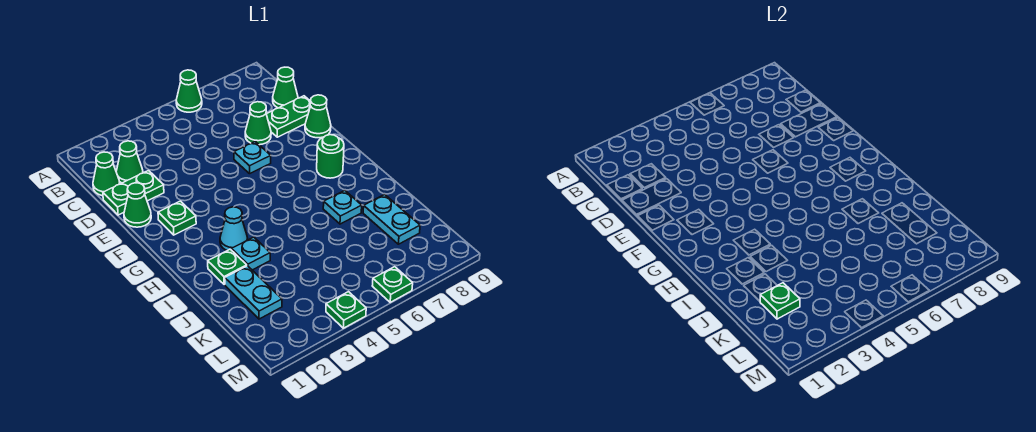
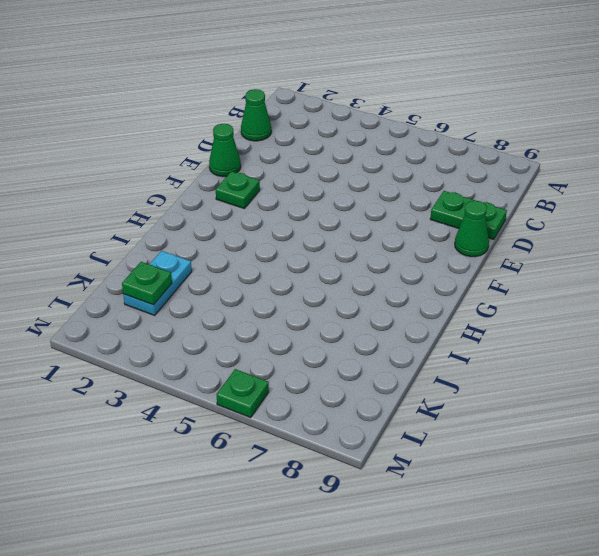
none -> green 1x1 cone [176,70,202,112]
none -> green 1x1 cone [116,141,143,183]
none -> green 1x1 cone [273,67,298,108]

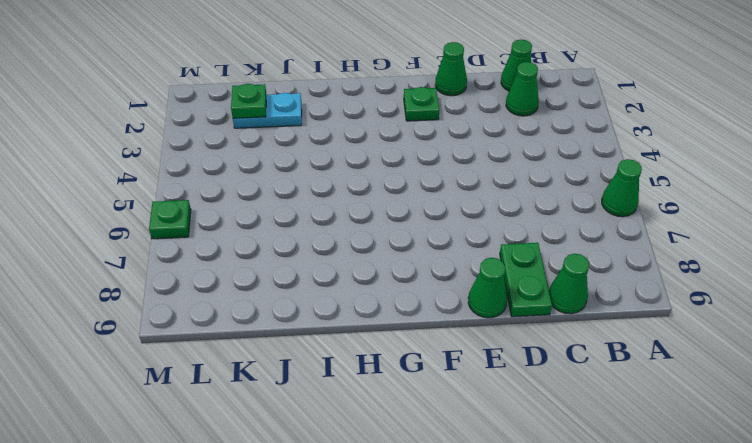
none -> green 1x2 plate [103,171,164,215]
none -> green 1x1 cone [245,102,271,145]
none -> cyan 1x1 plate [234,142,271,174]

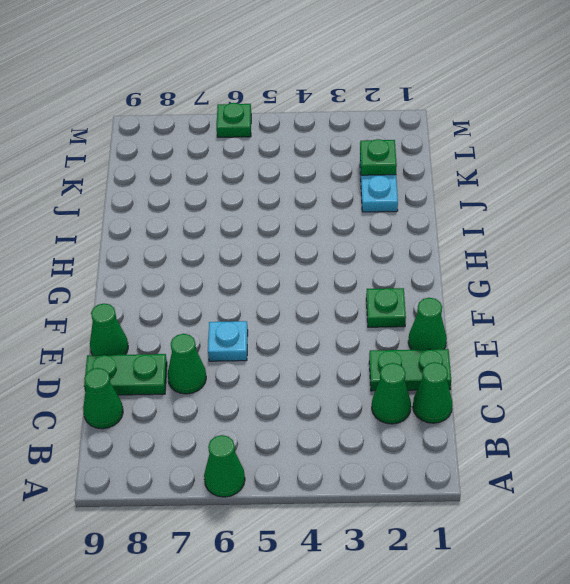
none -> green 1x1 round brick [317,135,344,178]
none -> cyan 1x1 cone [220,207,248,251]
none -> green 1x1 plate [208,249,247,285]

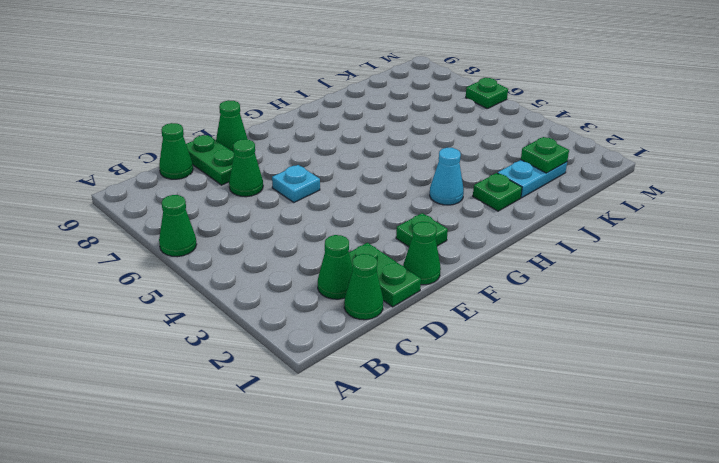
none -> green 1x1 round brick [317,135,344,178]
none -> cyan 1x1 plate [231,237,270,270]
none -> cyan 1x1 plate [323,191,362,224]

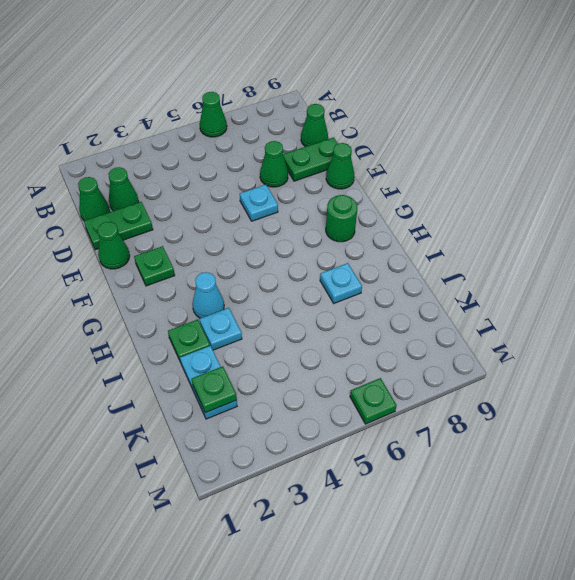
none -> cyan 1x2 plate [363,195,420,244]
none -> green 1x1 plate [326,292,366,328]

